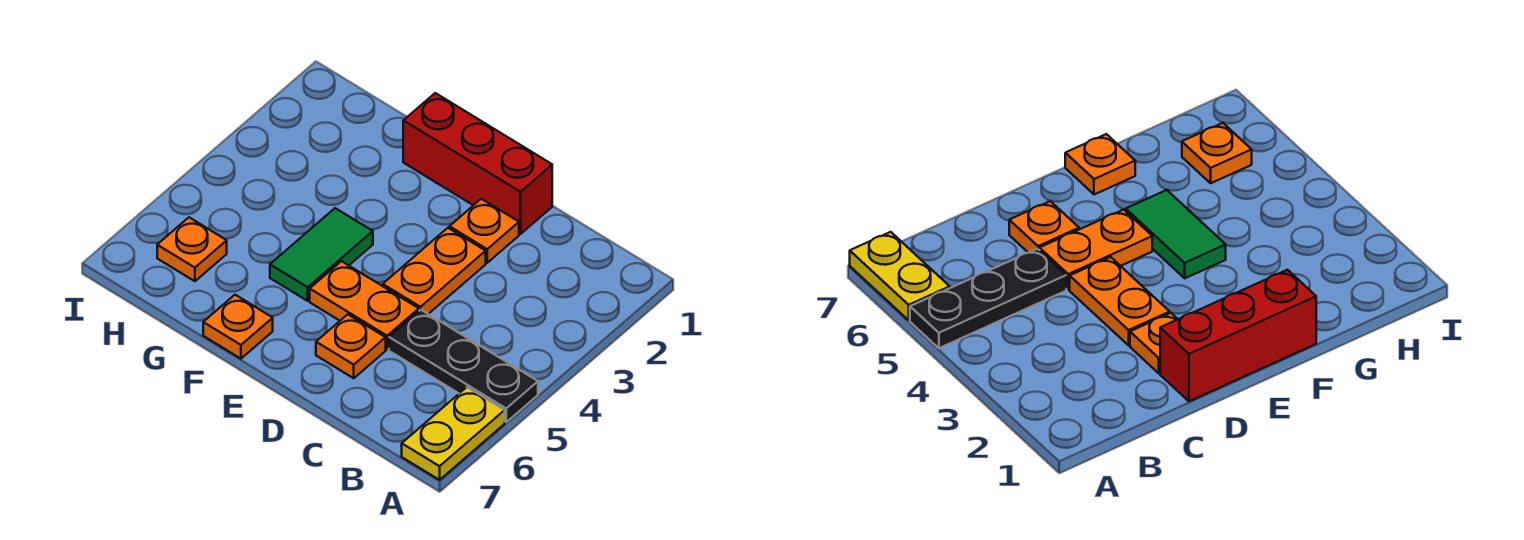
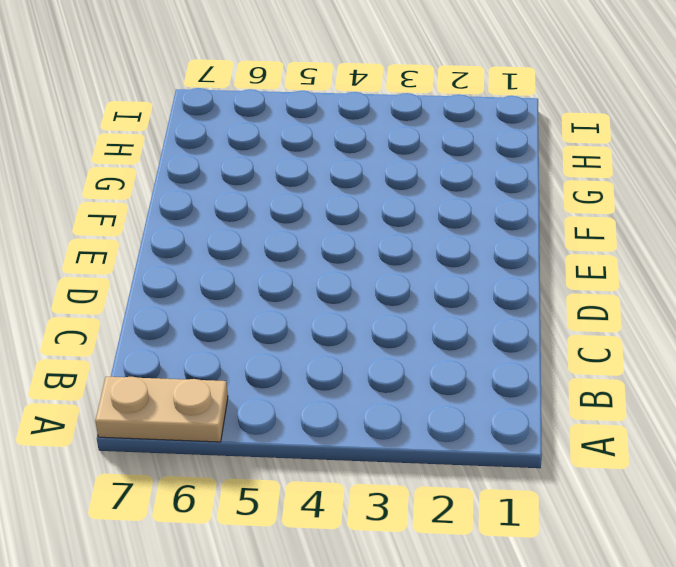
tan 1x2 plate [95,377,228,442] -> yellow 1x2 plate [402,387,505,480]
none -> black 1x3 plate [389,310,538,422]
none -> red 1x3 brick [403,93,552,234]

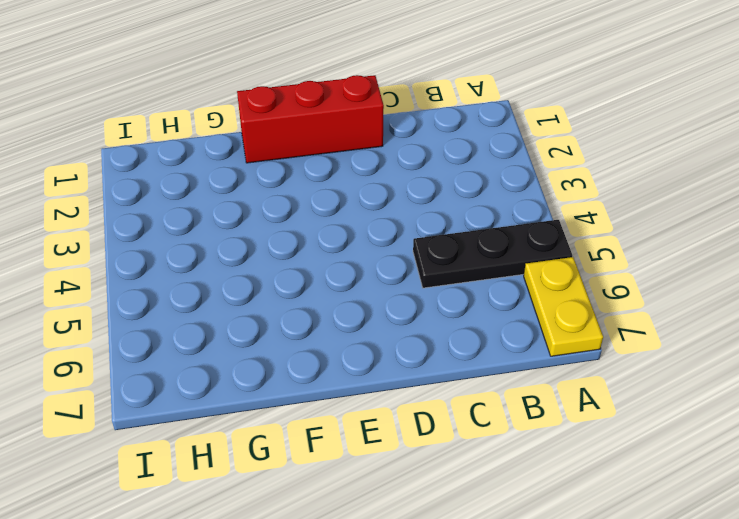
none -> orange 1x1 plate [449,199,519,263]
none -> orange 1x2 plate [383,228,486,314]

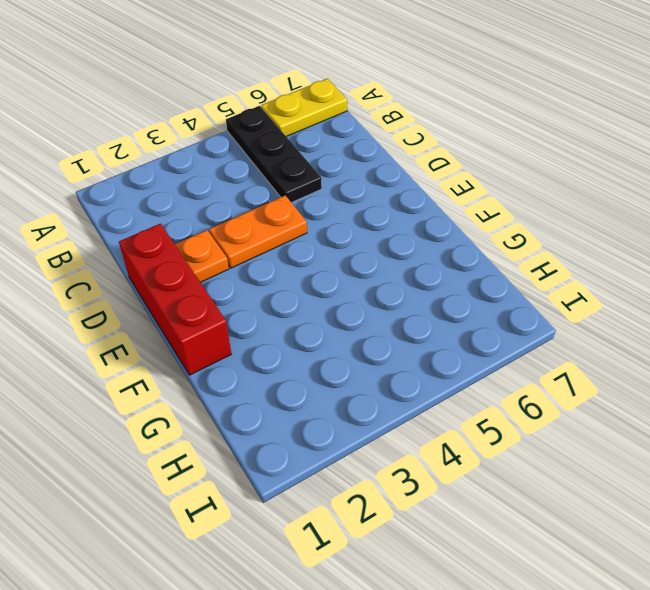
none -> orange 1x2 plate [310,261,419,349]
none -> orange 1x1 plate [316,314,386,378]

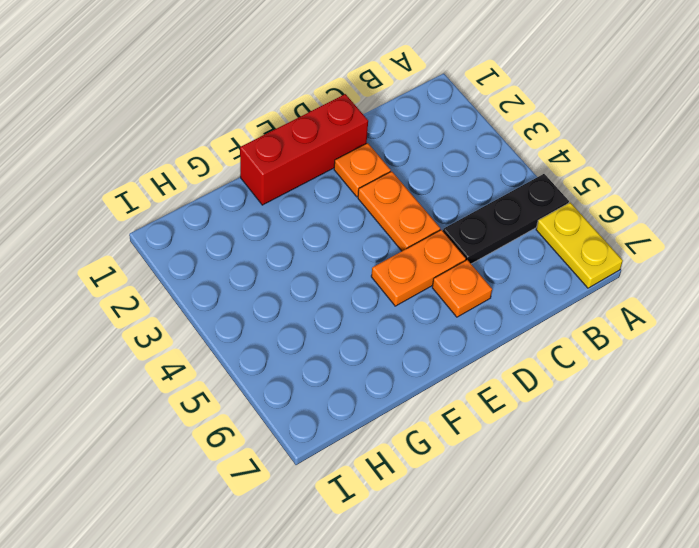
none -> green 1x2 tile [270,208,373,301]
none -> orange 1x1 plate [203,295,273,359]

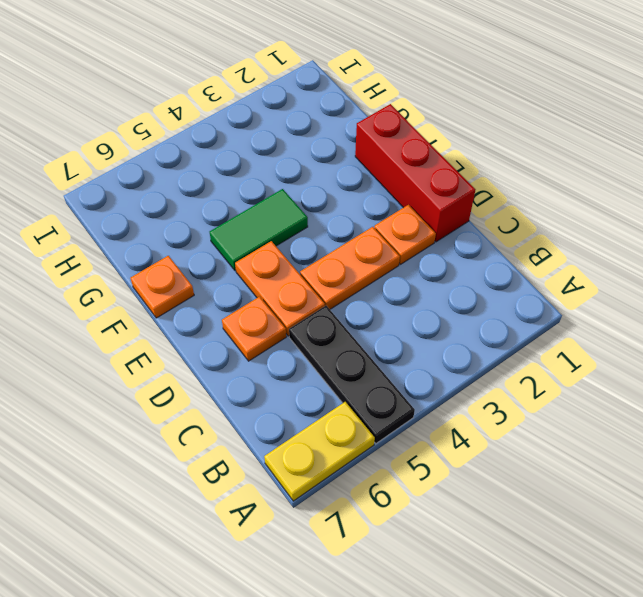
none -> orange 1x1 plate [157,217,227,281]

